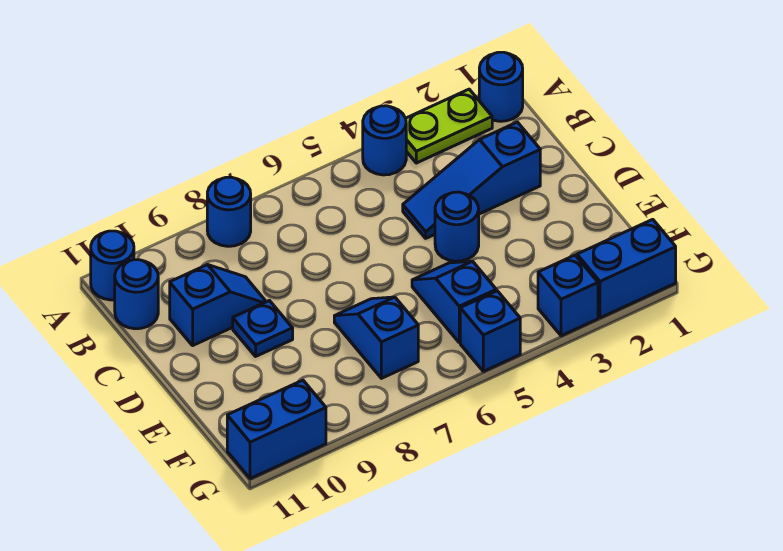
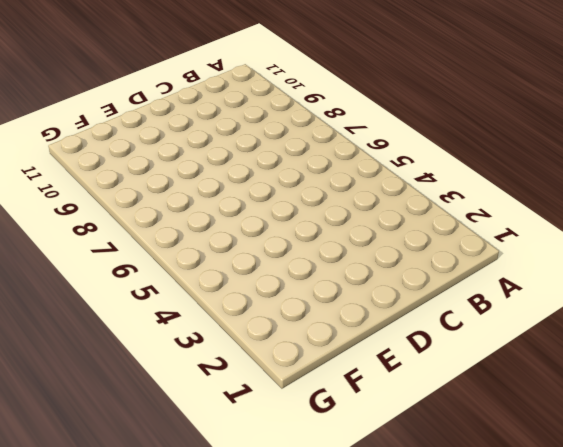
none -> blue 1x1 round brick [479,52,523,121]
none -> lime 1x2 plate [406,89,492,163]
none -> blue 1x1 round brick [363,106,406,175]

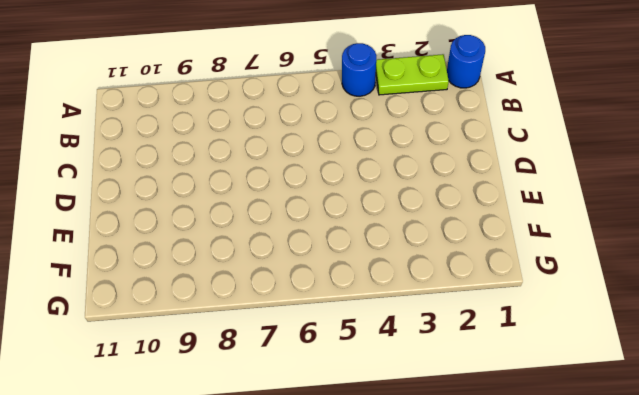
none -> blue 1x1 round brick [207,177,251,246]
none -> blue 1x1 round brick [91,231,134,300]
none -> blue 1x1 round brick [115,260,158,329]

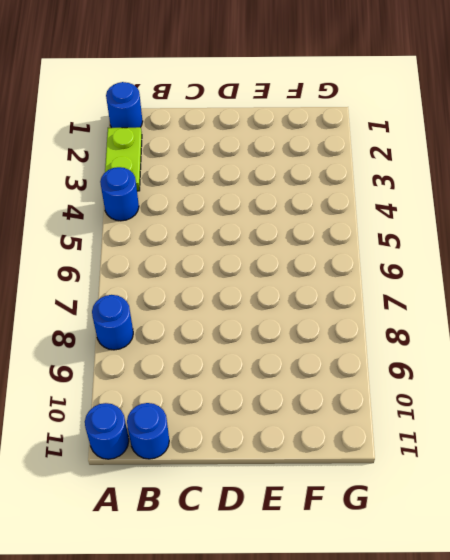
none -> blue 1x3 slope [403,122,540,238]
none -> blue 1x2 slope [170,265,266,345]
none -> blue 1x1 round brick [435,192,479,261]

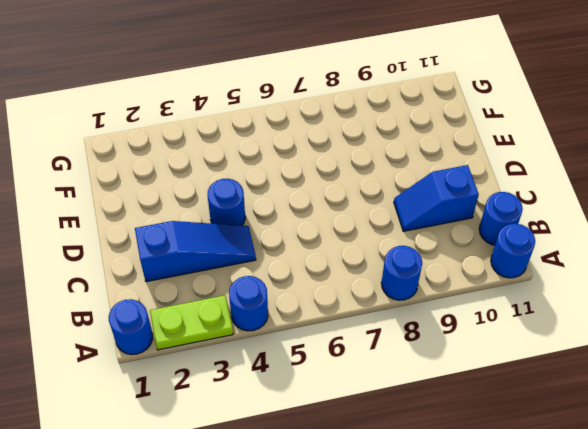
none -> blue 1x1 plate [233,301,293,356]
none -> blue 1x2 slope [412,261,496,343]
none -> blue 1x2 slope [334,297,418,378]

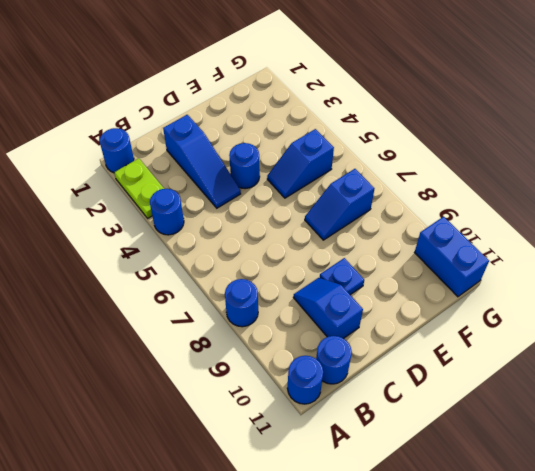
none -> blue 1x2 brick [577,219,676,318]
none -> blue 1x1 brick [538,255,598,336]
none -> blue 1x1 brick [460,291,520,371]

